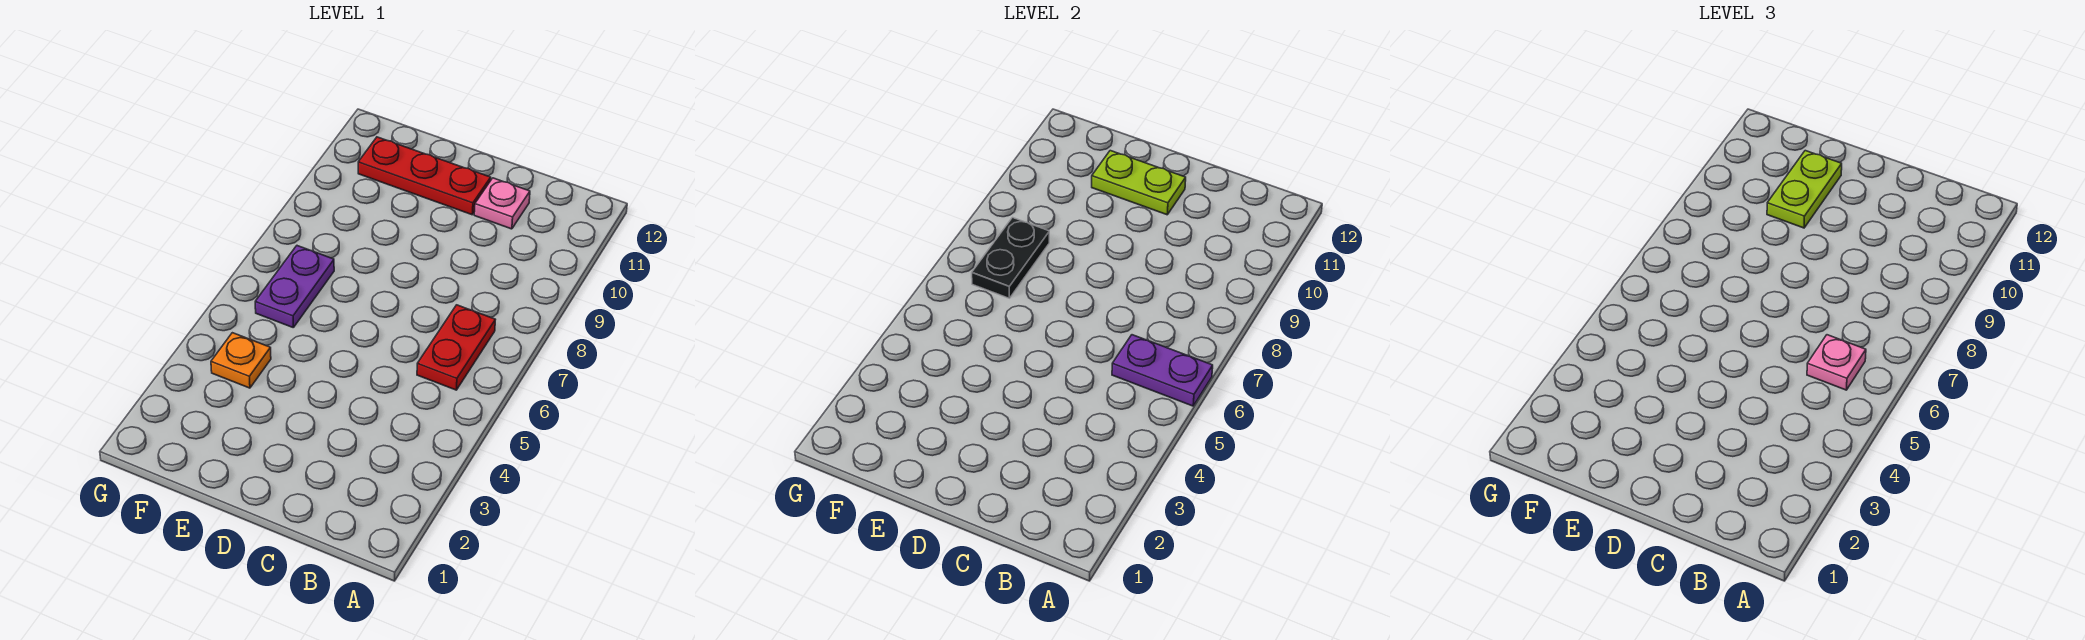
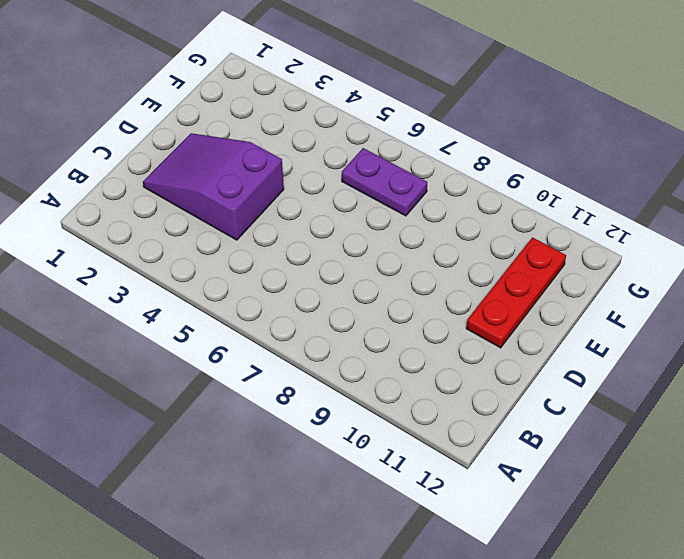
purple 2x3 slope [143,133,284,240] -> none
none -> red 1x2 plate [417,305,495,390]
none -> pink 1x1 plate [474,178,530,229]

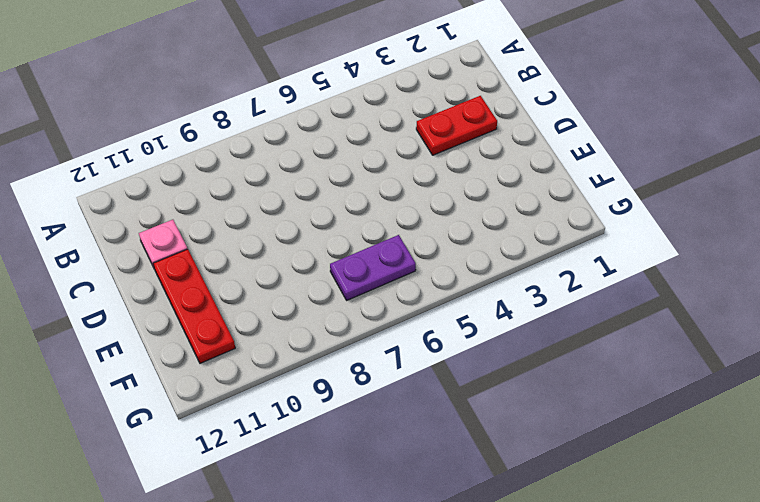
red 1x2 plate [416,96,497,155] -> red 1x2 plate moved to [417,305,495,390]
none -> orange 1x1 plate [211,333,271,388]
none -> purple 1x2 plate [1112,335,1213,406]

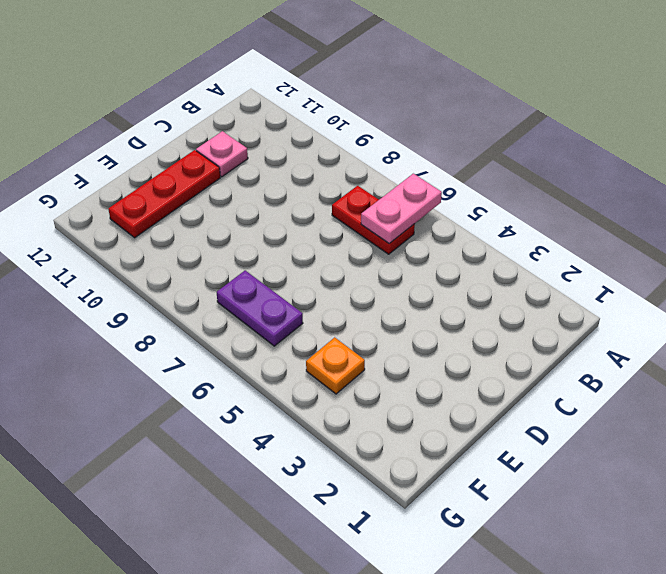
pink 1x2 plate [361,174,442,244] -> purple 1x2 plate [1112,335,1213,406]
none -> lime 1x2 plate [1092,151,1186,215]
none -> black 1x2 plate [972,218,1049,298]

